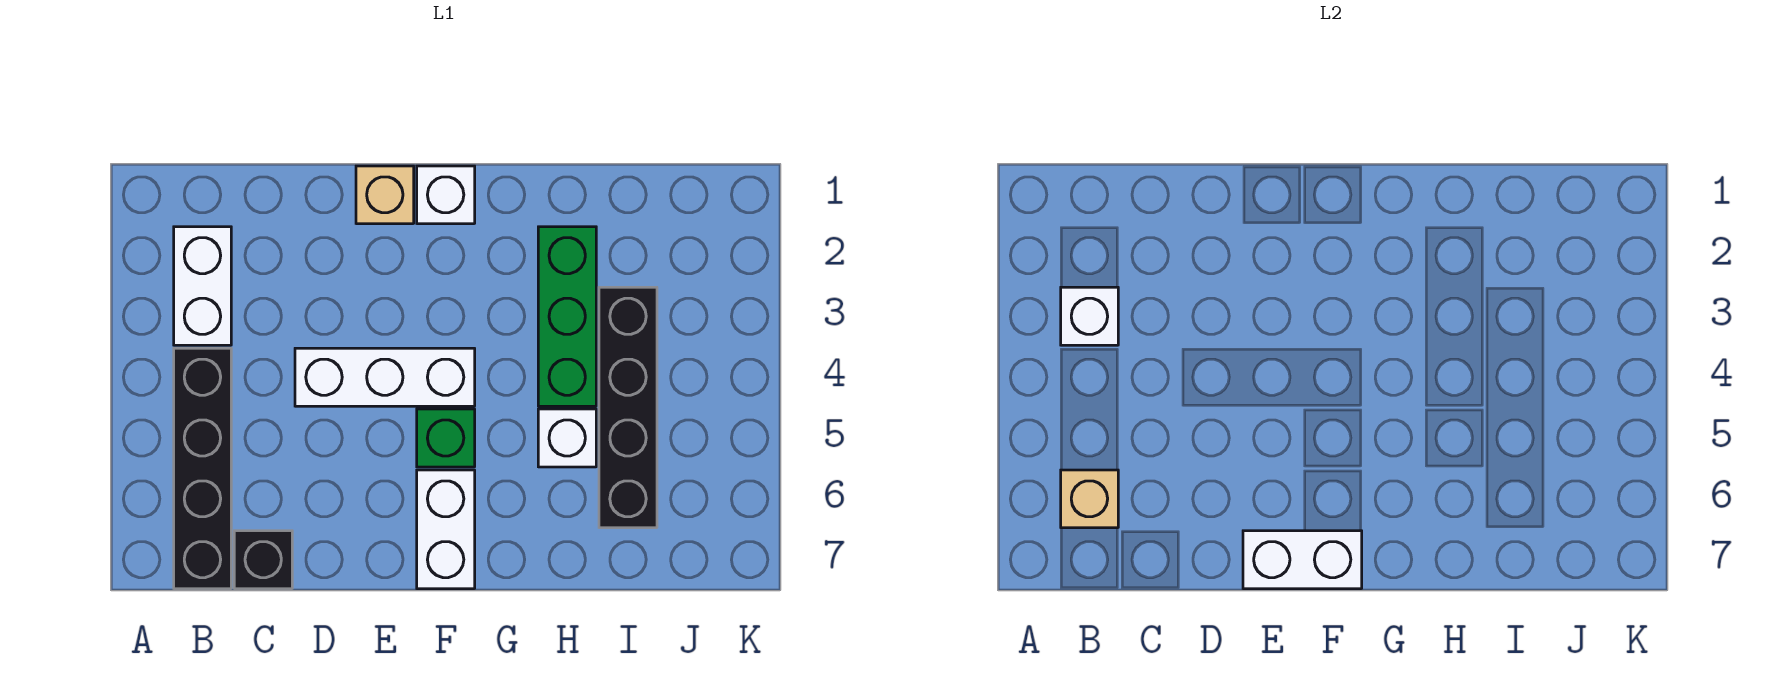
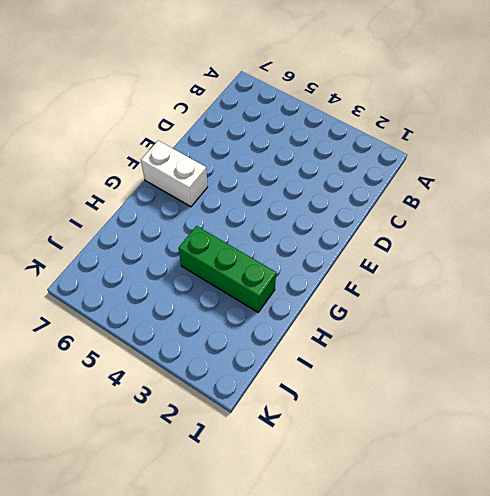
none -> white 1x2 brick [174,227,231,345]
none -> black 1x4 brick [174,348,231,589]
none -> black 1x1 brick [234,531,292,589]

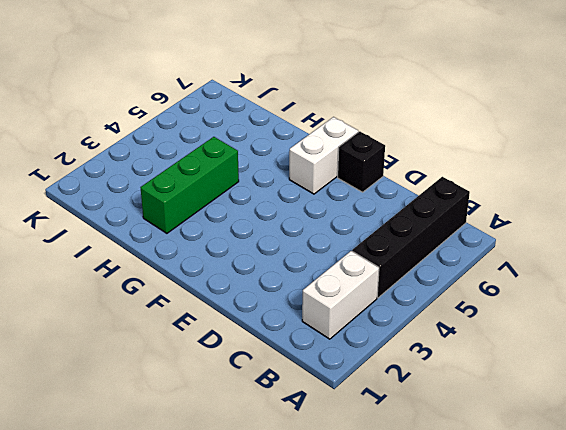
black 1x1 brick [338,131,385,192] -> black 1x1 brick moved to [234,531,292,589]
none -> white 1x3 brick [295,348,475,406]
none -> tan 1x1 brick [356,166,414,224]
none -> white 1x1 brick [417,166,475,224]

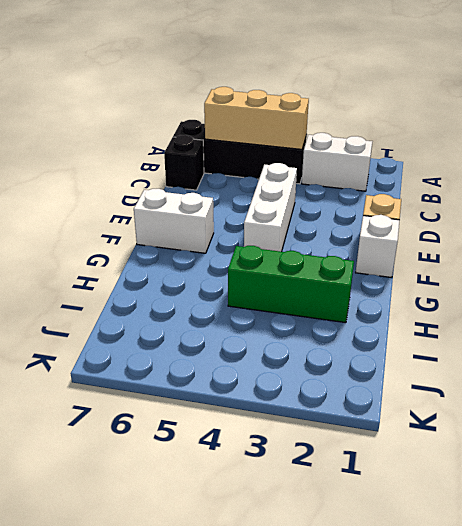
tan 1x3 brick [204,87,309,149] -> tan 1x1 brick [1061,470,1118,528]
none -> green 1x1 brick [417,409,475,467]
none -> white 1x1 brick [538,409,596,467]
none -> black 1x4 brick [599,287,657,528]

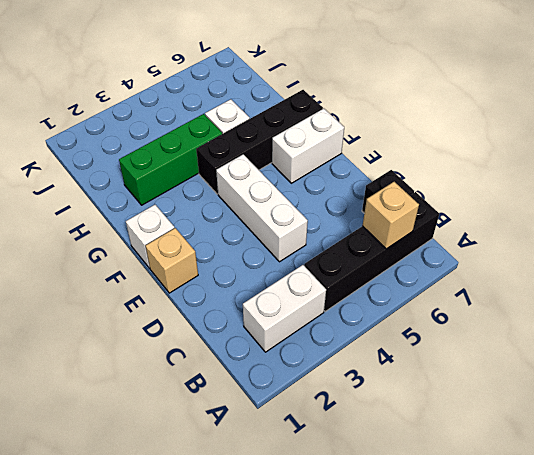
black 1x4 brick [196,90,323,194] -> black 1x4 brick moved to [599,287,657,528]
none -> green 1x1 brick [417,409,475,467]
none -> white 1x1 brick [1061,287,1118,345]
none -> white 1x2 brick [1243,531,1362,589]

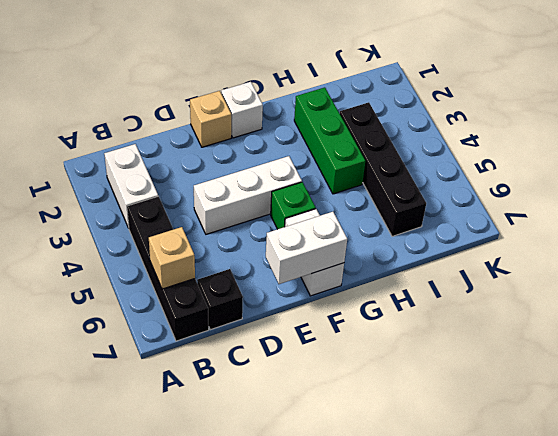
none -> white 1x1 brick [538,409,596,467]
none -> white 1x1 brick [1061,287,1118,345]

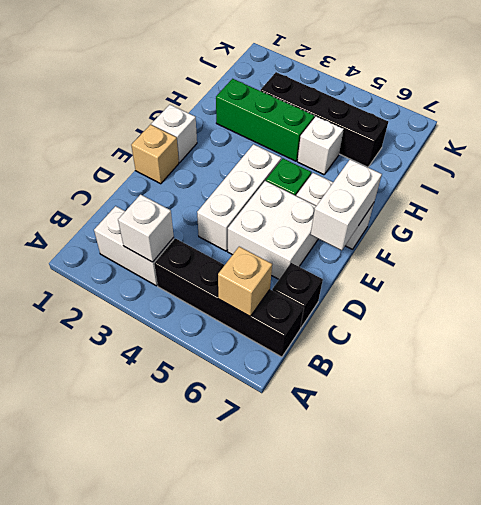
white 2x2 brick [228,181,318,279] -> none

